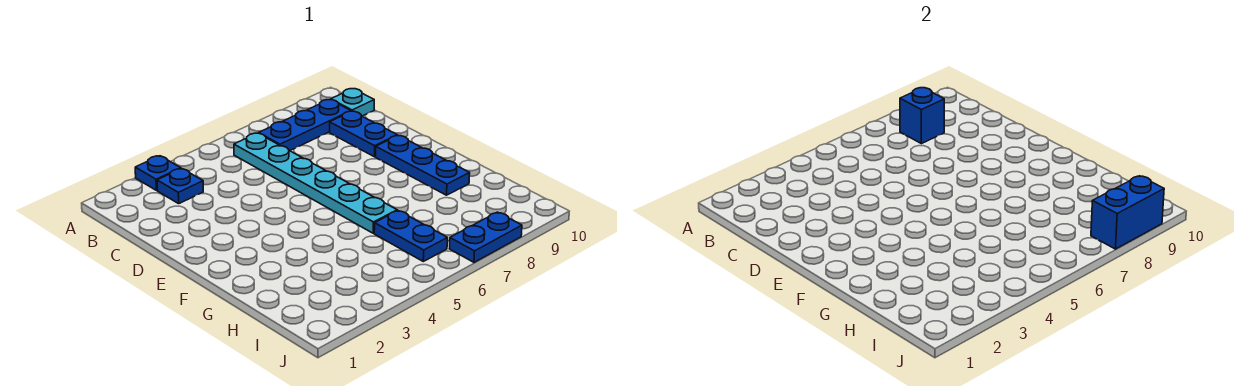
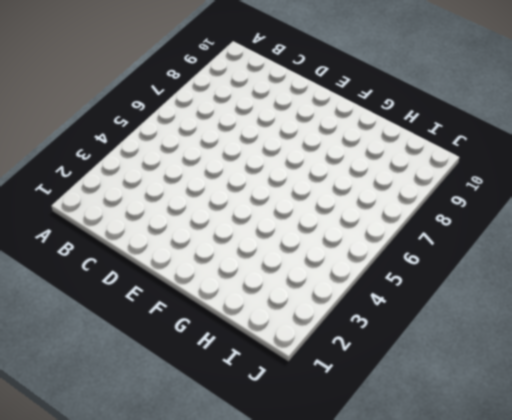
none -> blue 1x1 plate [135,156,181,190]
none -> blue 1x1 plate [157,169,203,204]

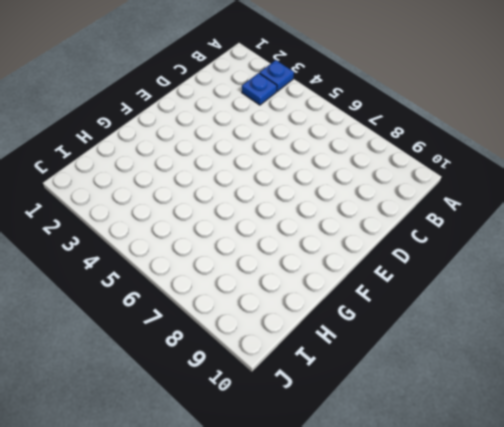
none -> cyan 1x6 plate [234,133,397,233]
none -> blue 1x3 plate [259,100,351,151]

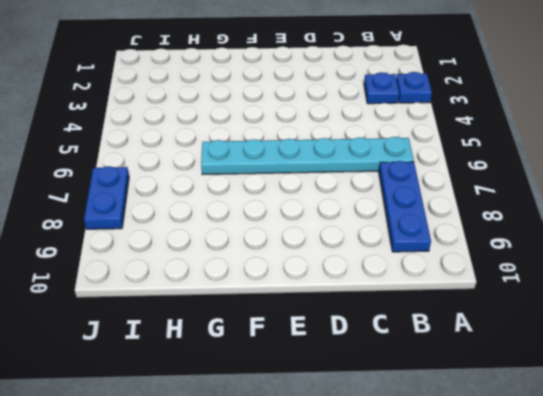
none -> cyan 1x1 plate [331,89,374,116]
none -> blue 1x2 plate [330,111,397,157]

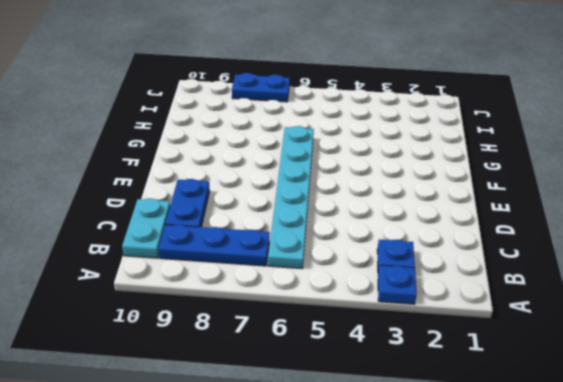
cyan 1x2 plate [122,199,170,258] -> cyan 1x1 plate [331,89,374,116]
none -> blue 1x3 plate [376,136,470,195]
none -> blue 1x2 plate [374,211,447,261]

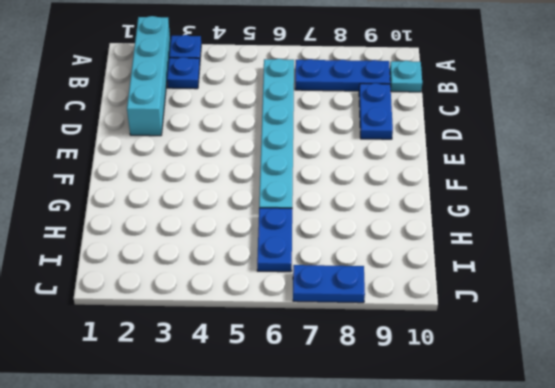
cyan 1x4 brick [127,16,170,136] -> none
none -> blue 1x3 plate [376,136,470,195]
none -> blue 1x1 brick [900,88,944,144]

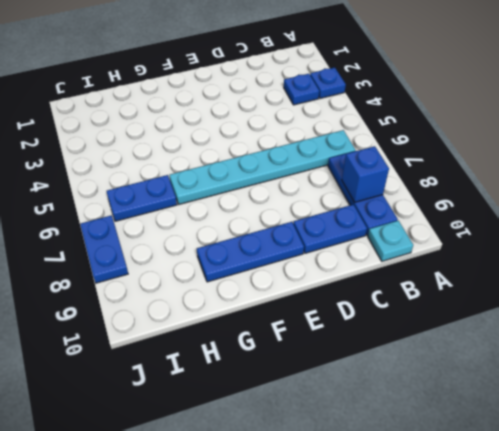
none -> blue 1x2 brick [1091,176,1164,249]

